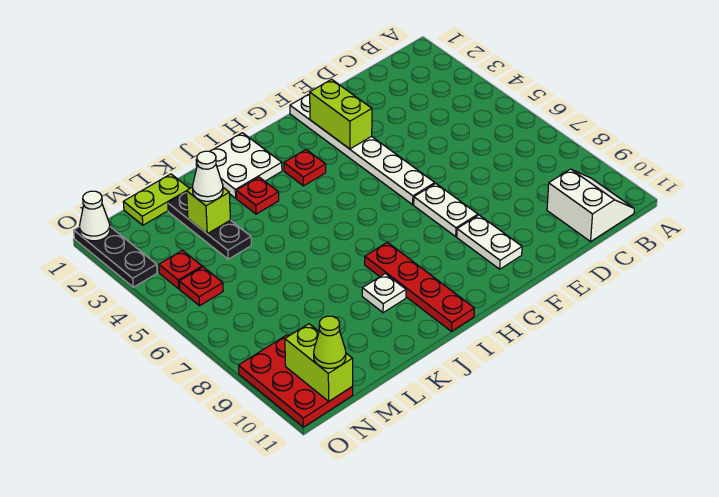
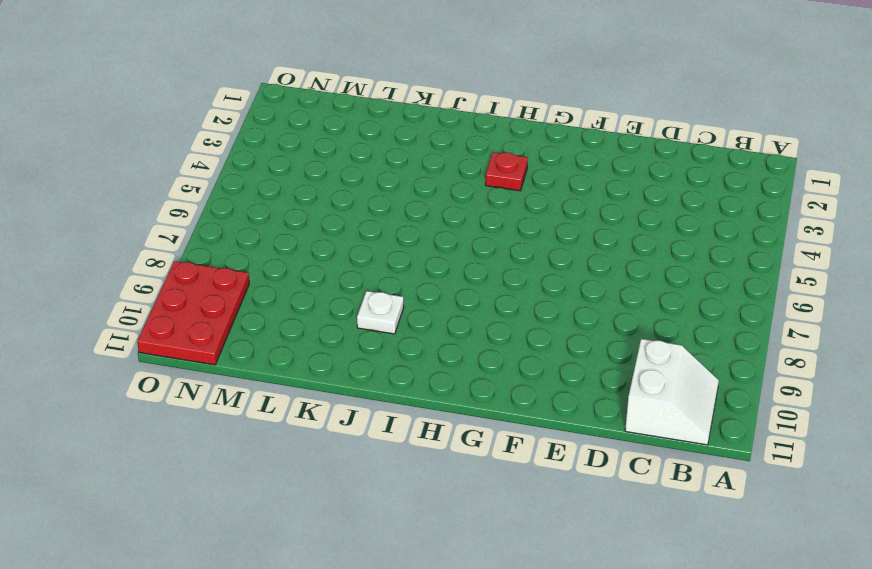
none -> white 1x6 plate [290,94,435,205]
none -> white 1x2 plate [414,184,478,237]
none -> white 1x2 plate [457,215,522,269]

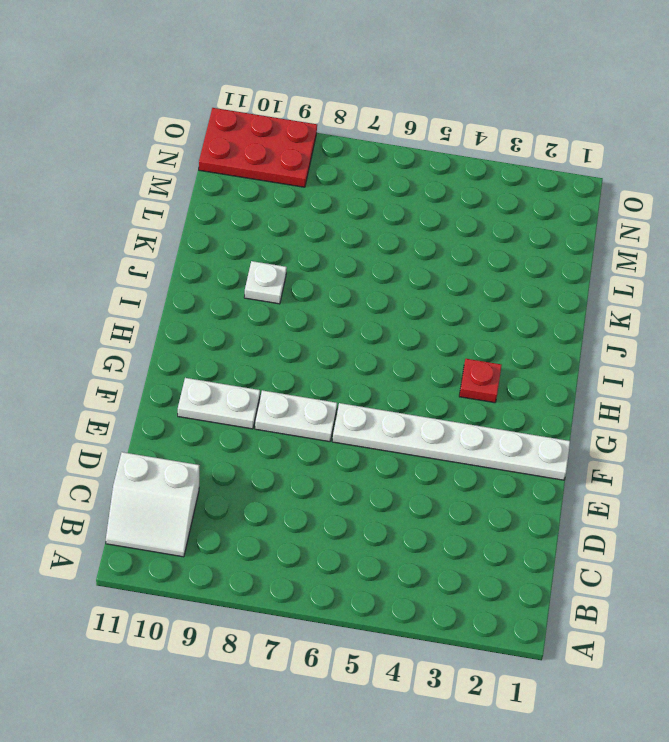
none -> white 2x2 plate [196,133,282,198]
none -> red 1x4 plate [365,242,474,331]
none -> red 1x1 plate [236,177,279,214]

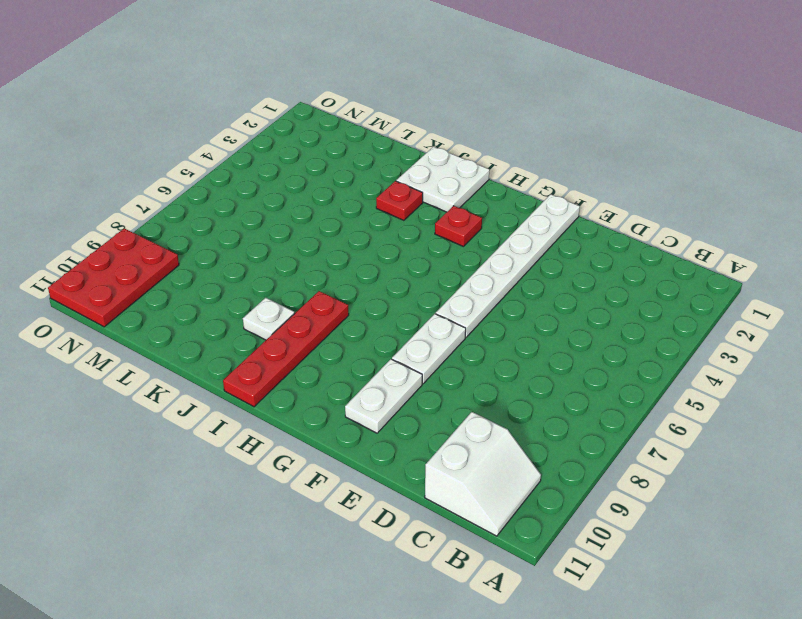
none -> lime 1x2 plate [123,174,190,225]
none -> black 1x3 plate [168,192,251,259]
none -> red 1x1 plate [159,250,202,289]

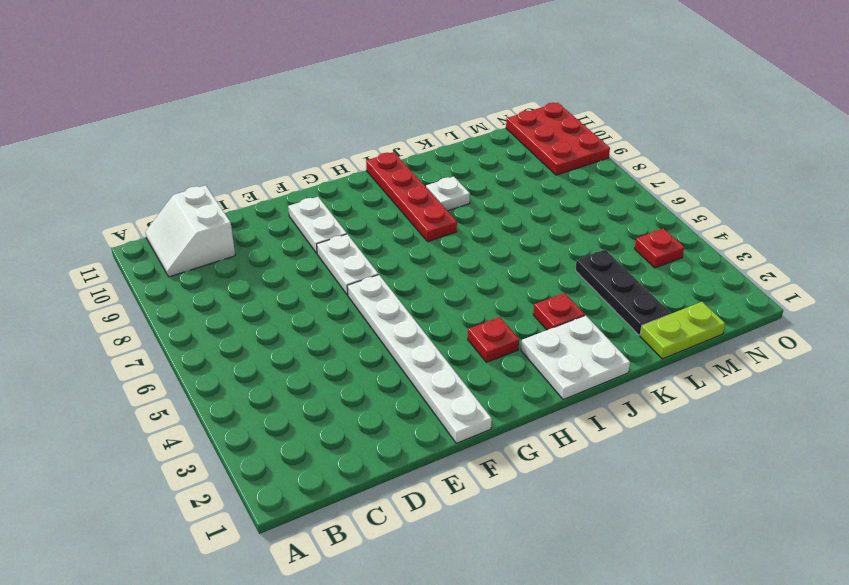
none -> red 1x1 plate [179,267,223,306]
none -> black 1x3 plate [74,227,157,287]
none -> lime 1x2 brick [310,79,372,149]

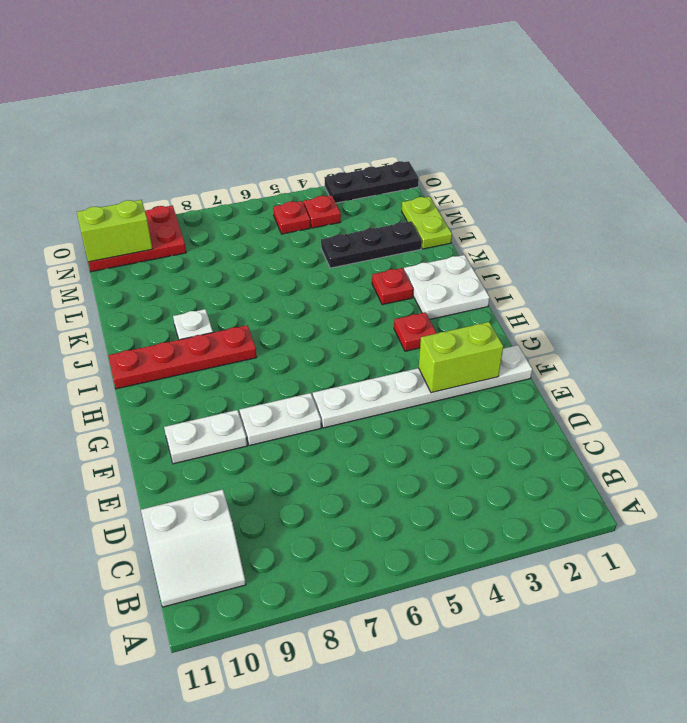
none -> lime 1x1 brick [187,188,230,234]
none -> white 1x1 cone [79,191,110,241]
none -> white 1x1 cone [192,151,223,201]

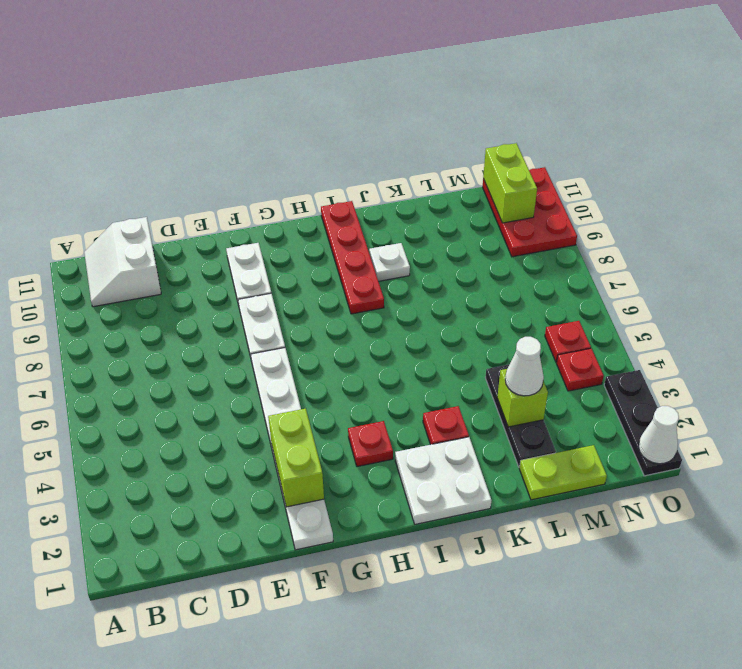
none -> lime 1x1 cone [314,316,346,368]

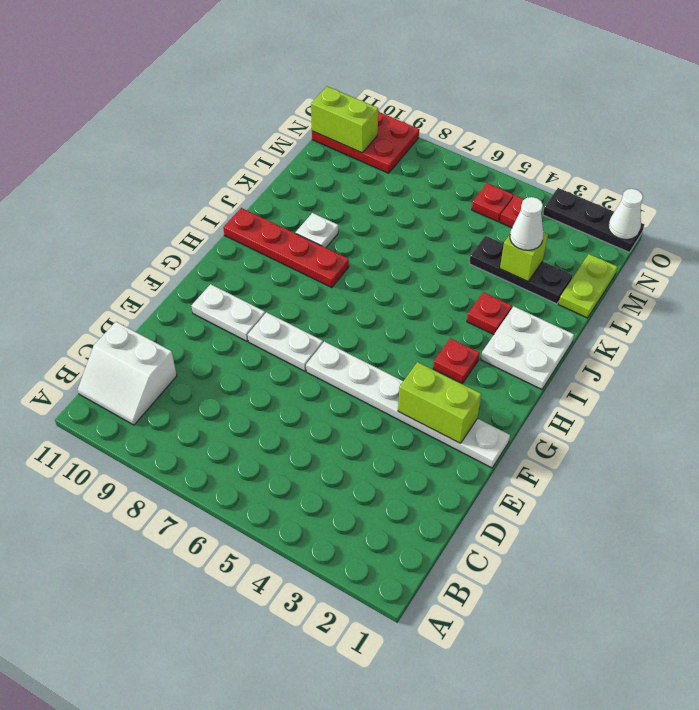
none -> lime 1x1 cone [314,316,346,368]

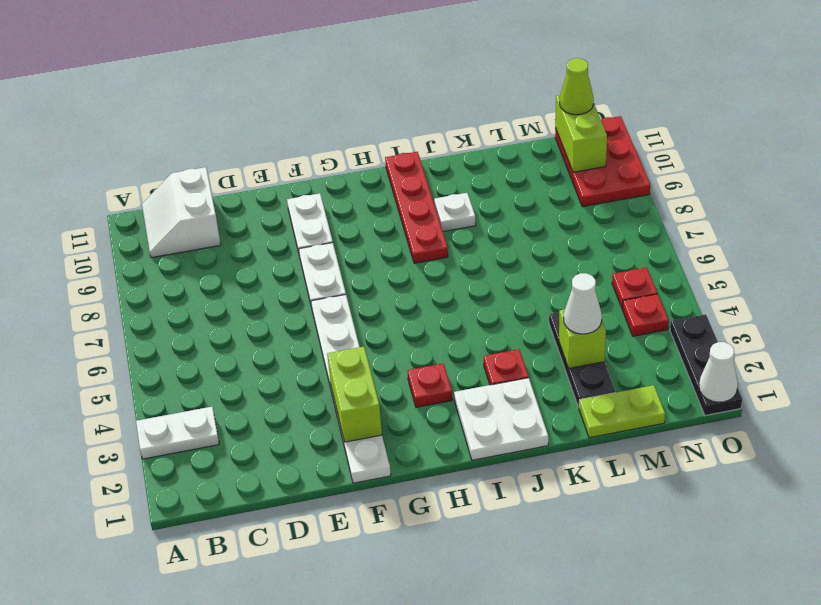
white 1x2 plate [136,407,219,459] -> none

